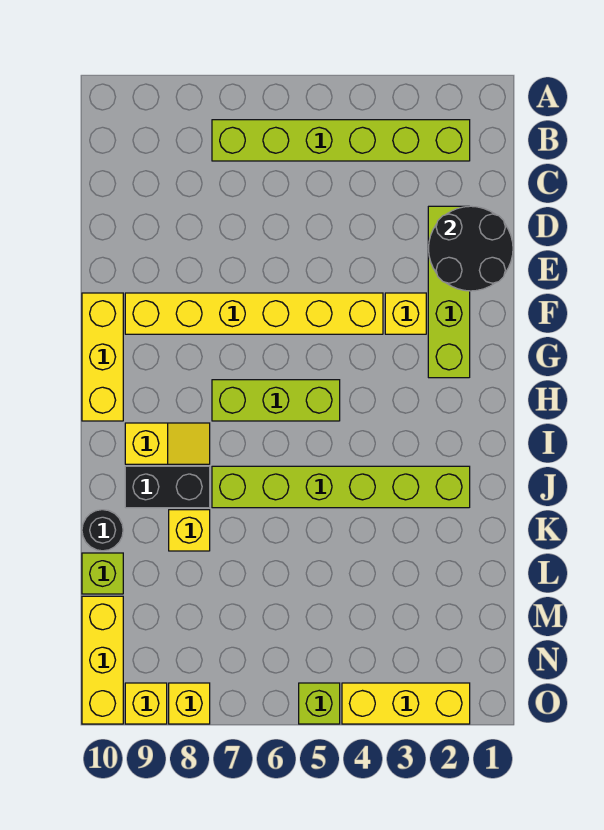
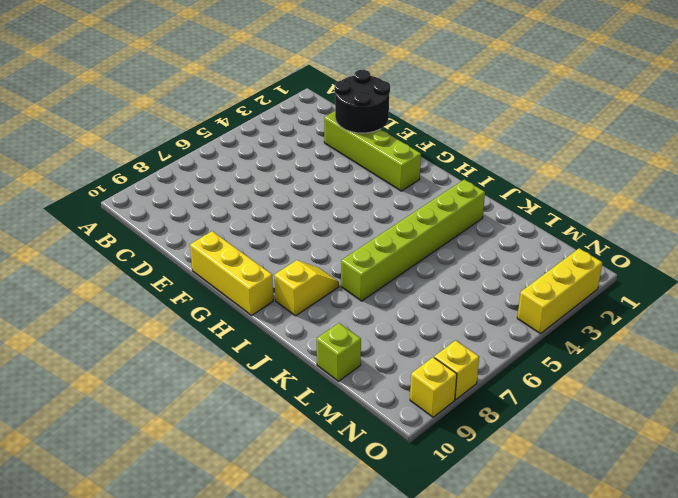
none -> lime 1x6 brick [212,120,470,161]
none -> yellow 1x1 brick [385,293,426,334]
none -> yellow 1x6 brick [125,293,383,334]

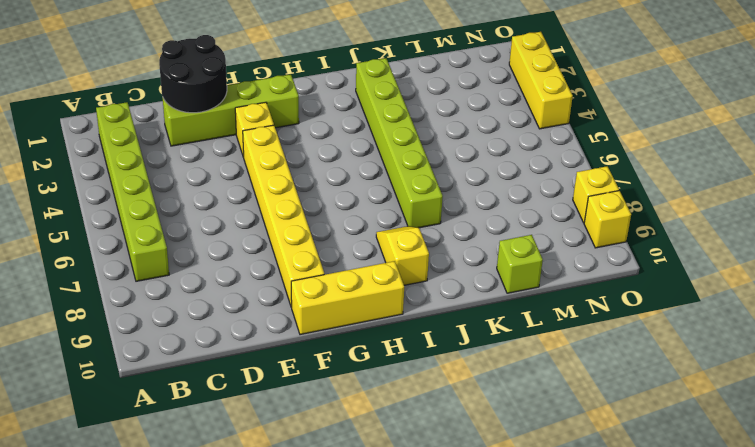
none -> lime 1x3 brick [212,380,340,421]
none -> black 1x2 brick [125,466,210,508]
none -> yellow 1x1 brick [169,510,210,551]

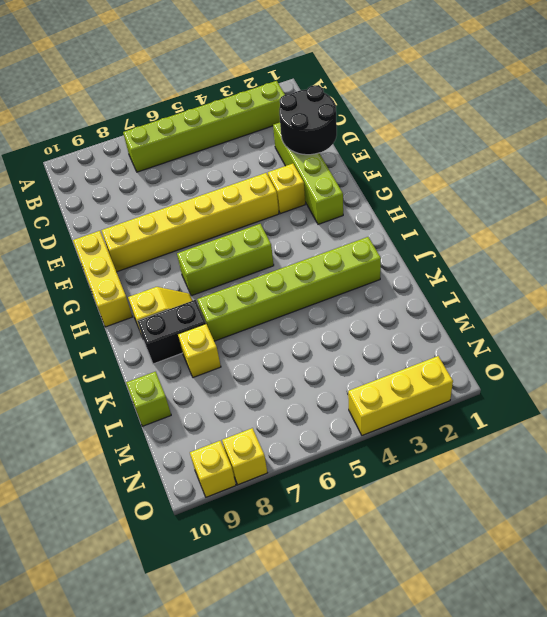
none -> black 1x1 round brick [82,510,123,551]
none -> yellow 1x3 brick [82,596,123,724]
none -> lime 1x1 brick [299,683,340,724]

